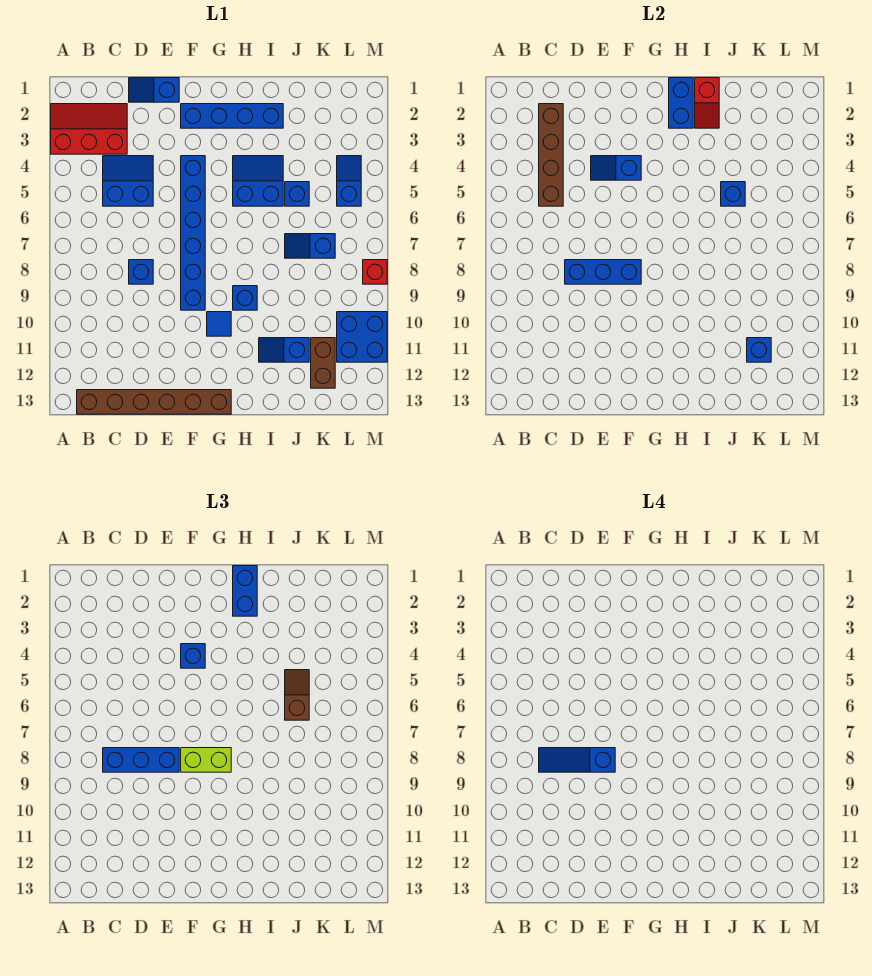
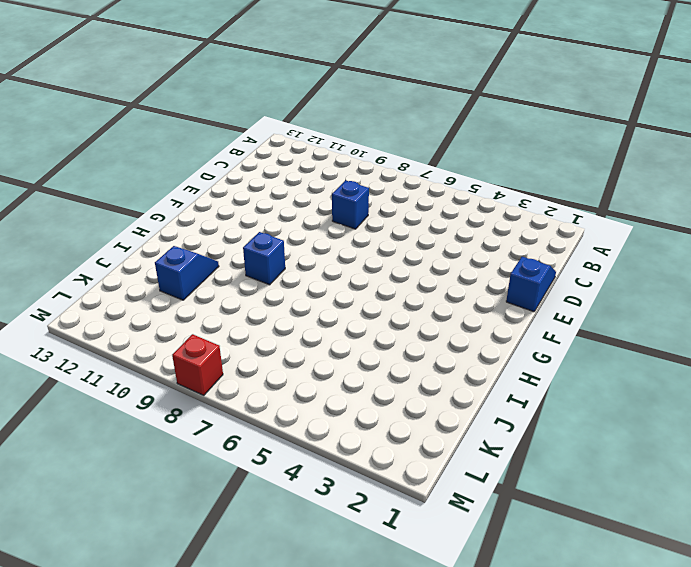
none -> red 2x3 slope [51,104,127,154]
none -> brown 1x6 brick [77,390,231,414]
none -> blue 2x2 slope [103,156,153,206]
none -> blue 1x4 brick [181,104,283,128]

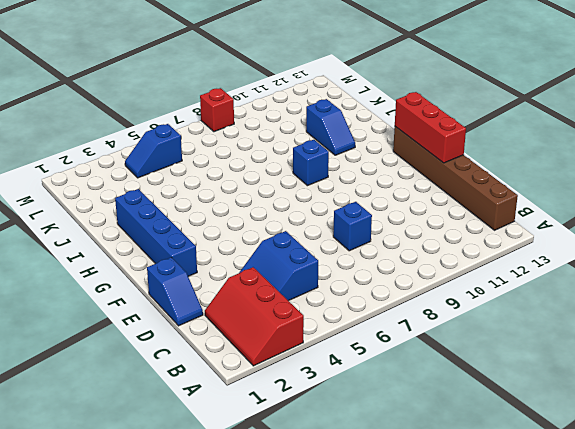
red 1x3 brick [395,92,466,163] -> none
none -> blue 1x6 brick [181,156,205,310]
none -> blue 1x1 tile [207,312,231,336]
none -> blue 2x2 slope [233,156,283,206]
none -> blue 1x1 brick [285,182,309,206]

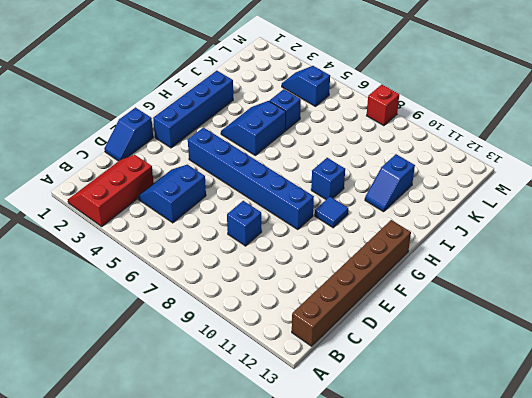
none -> blue 1x2 slope [285,234,335,258]
none -> brown 1x2 brick [311,338,335,388]
none -> blue 2x2 brick [337,312,387,362]
none -> brown 1x4 brick [539,104,563,206]

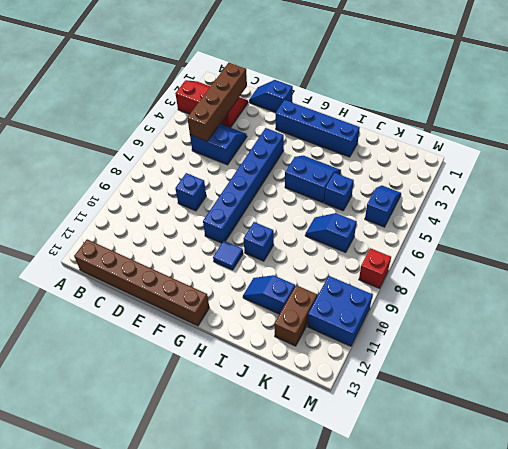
none -> blue 1x3 brick [565,260,641,284]
none -> blue 1x2 slope [591,156,641,180]
none -> blue 1x2 brick [669,78,693,128]
none -> red 1x2 slope [695,78,719,128]

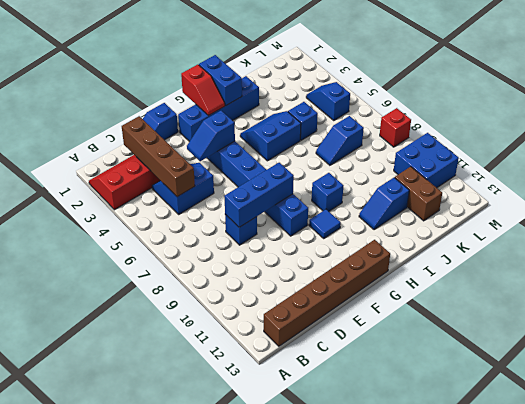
red 1x2 slope [181,65,225,116] -> red 1x2 slope moved to [695,78,719,128]
none -> blue 1x1 brick [721,182,745,206]
none -> blue 1x1 brick [747,338,771,362]
none -> blue 1x3 brick [103,748,179,772]
none -> blue 1x1 brick [181,644,205,668]

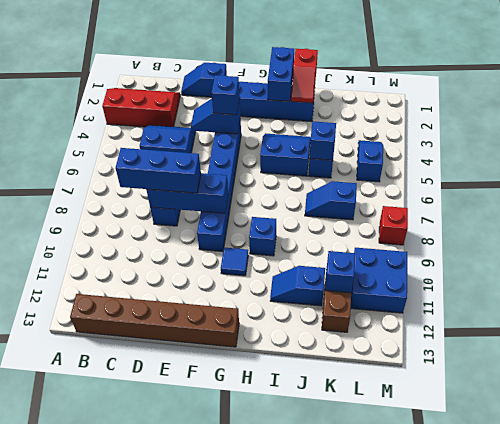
none -> brown 1x4 brick [539,104,563,206]
none -> lime 1x2 brick [181,748,231,772]
none -> blue 1x2 brick [233,566,257,616]
none -> brown 1x2 slope [285,670,309,720]

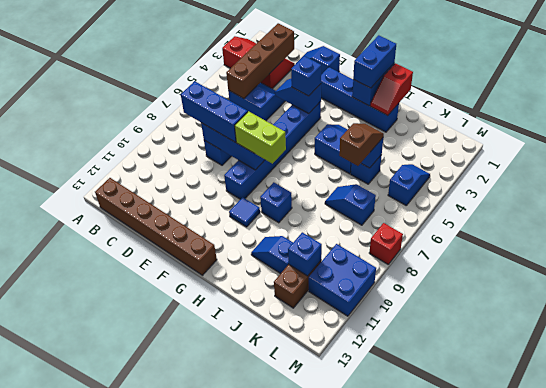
none -> blue 1x3 slope [539,748,615,772]

